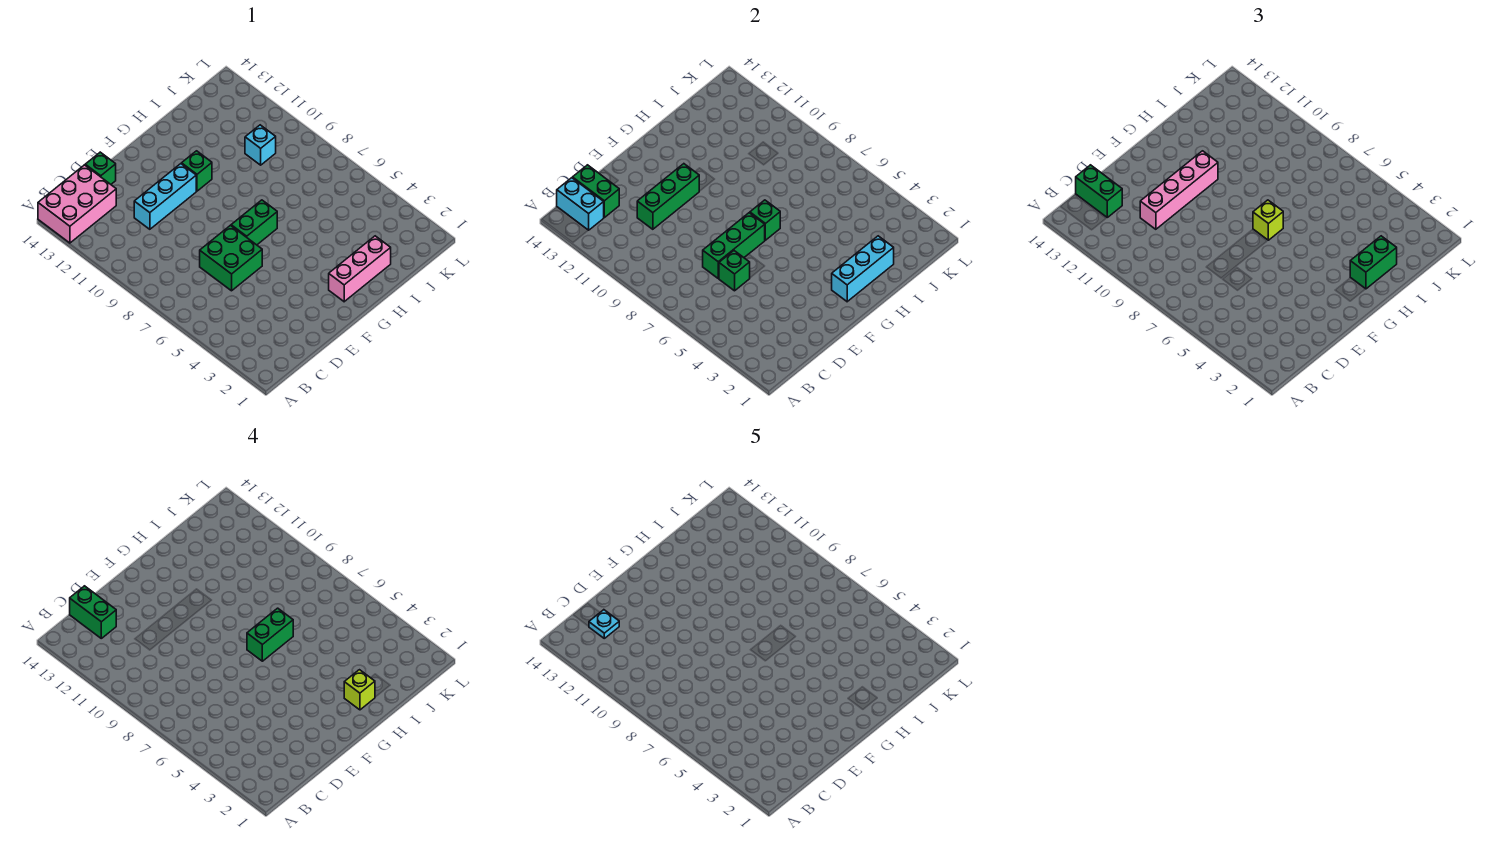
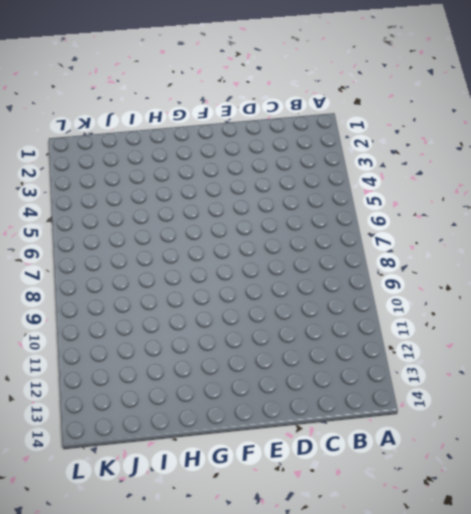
none -> pink 2x3 brick [38,165,116,243]
none -> green 2x2 brick [200,225,262,291]
none -> cyan 1x3 brick [134,164,196,229]

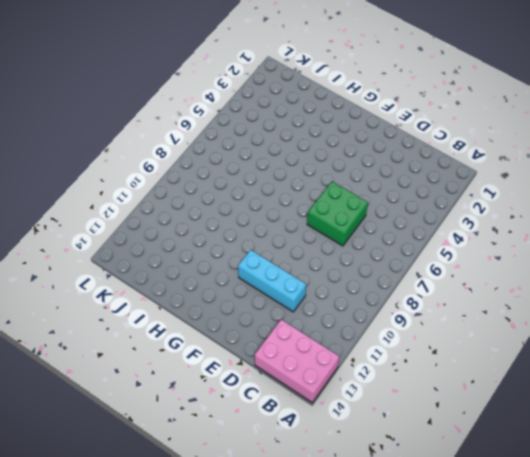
none -> green 1x1 brick [85,152,116,184]
none -> green 1x2 brick [231,200,277,245]
none -> pink 1x3 brick [329,236,391,302]

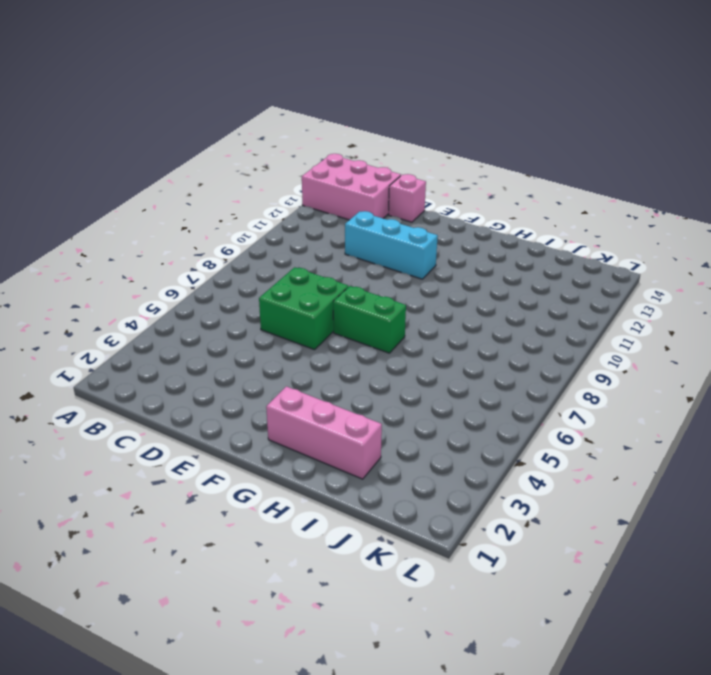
pink 1x1 brick [388,174,426,222] -> green 1x1 brick [85,152,116,184]
none -> green 1x1 brick [182,151,212,191]
none -> cyan 1x1 brick [245,125,276,165]
none -> cyan 1x2 brick [557,178,604,230]

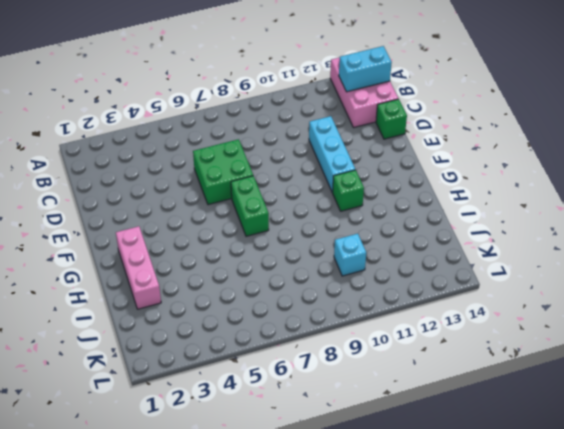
none -> green 1x2 brick [573,165,619,217]
none -> green 1x1 brick [719,251,750,291]
none -> green 1x3 brick [703,213,765,278]

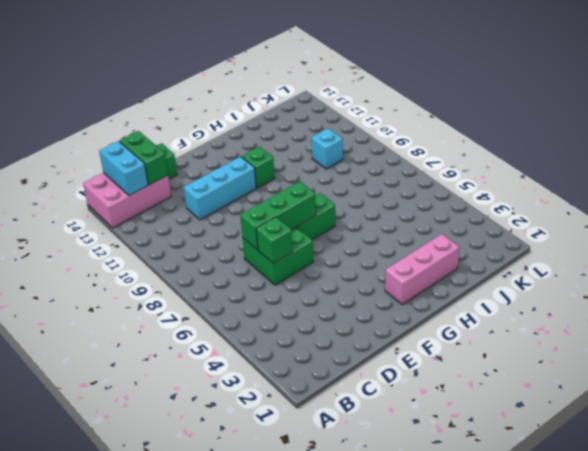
none -> green 1x3 brick [637,164,699,229]
none -> cyan 1x3 brick [832,236,894,302]
none -> green 1x1 brick [750,200,780,240]

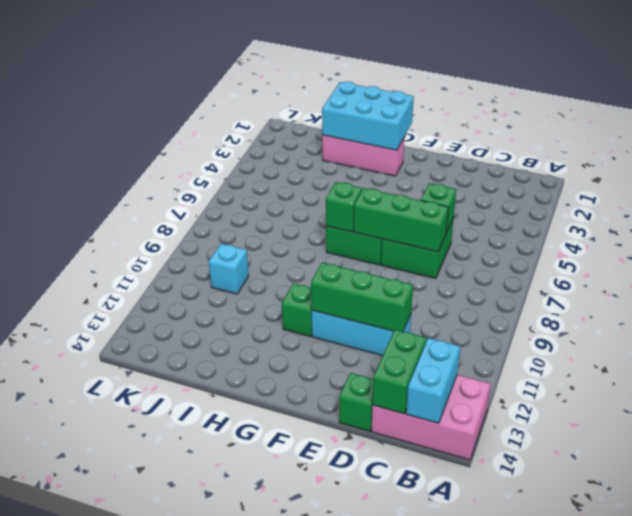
cyan 2x3 brick [322,82,414,150] -> cyan 1x3 brick [832,236,894,302]
none -> green 1x2 brick [1076,165,1122,217]
none -> pink 1x4 brick [1140,151,1218,229]
none -> lime 1x1 brick [1253,200,1283,240]

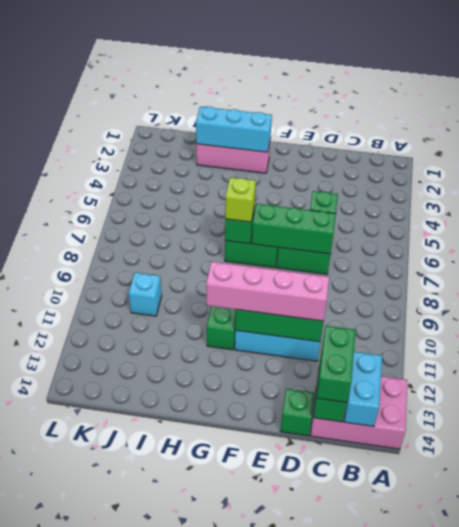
none -> green 1x2 brick [1350,236,1397,289]
none -> green 1x2 brick [70,586,116,638]
none -> green 1x2 brick [247,608,293,661]

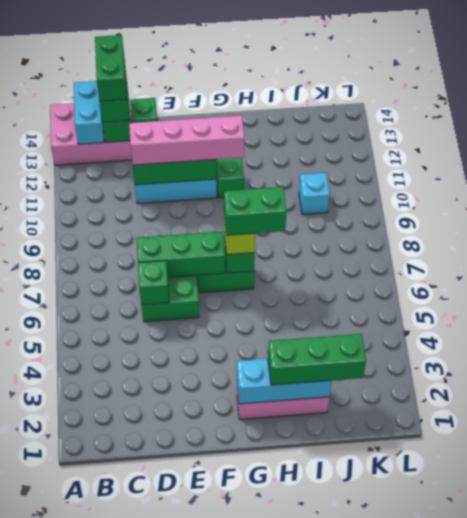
green 1x3 brick [268,334,366,385] -> green 1x2 brick [1350,236,1397,289]
none -> lime 1x1 brick [344,670,375,710]
none -> cyan 1x1 plate [589,610,619,638]

